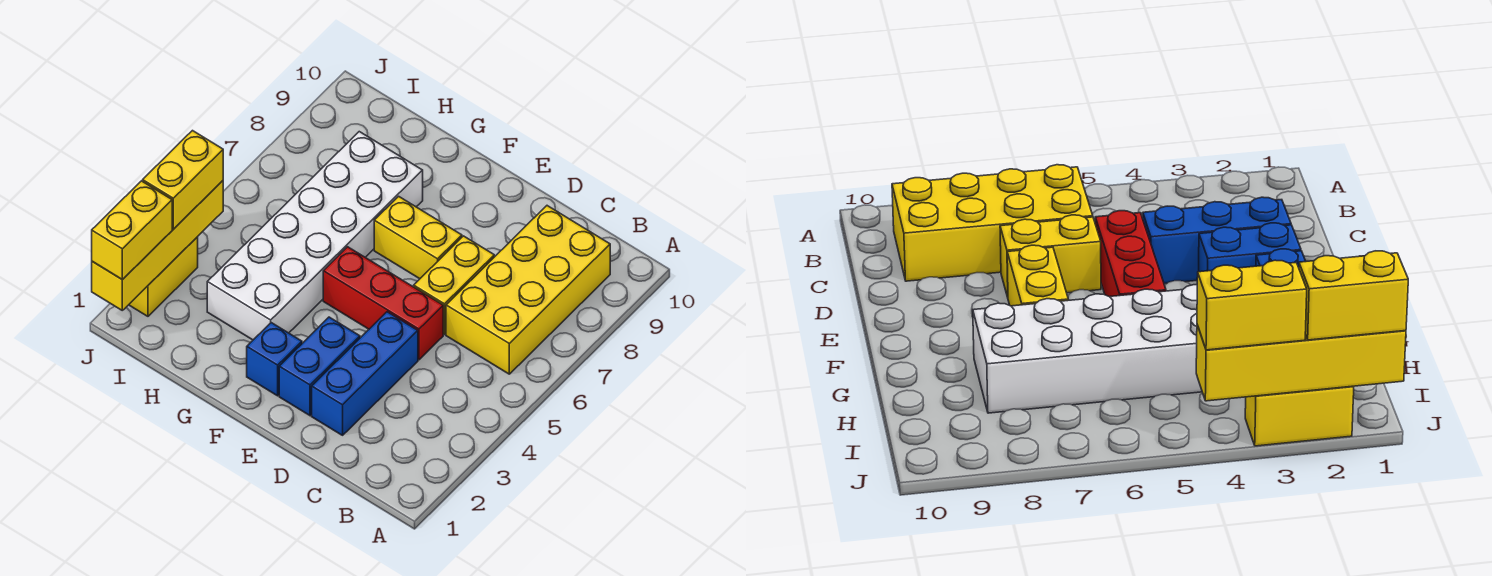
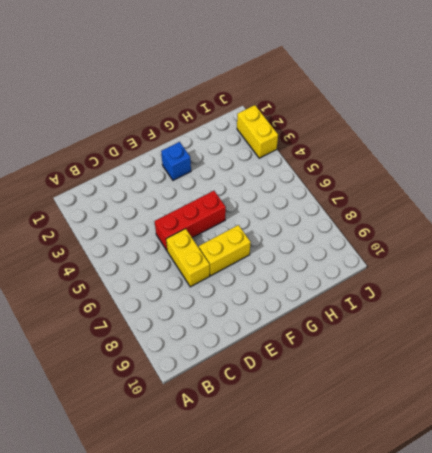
none -> yellow 2x4 brick [446,206,610,374]
none -> blue 1x3 brick [312,312,418,435]
none -> blue 1x2 brick [279,317,360,416]

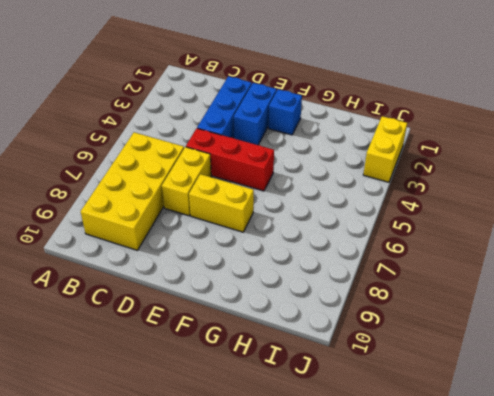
none -> white 2x6 brick [207,132,423,340]
none -> yellow 1x4 brick [92,181,223,310]
none -> yellow 1x2 brick [92,181,172,280]

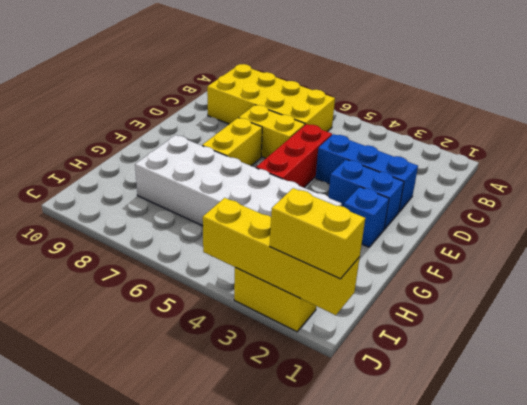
none -> yellow 1x2 brick [143,131,223,229]

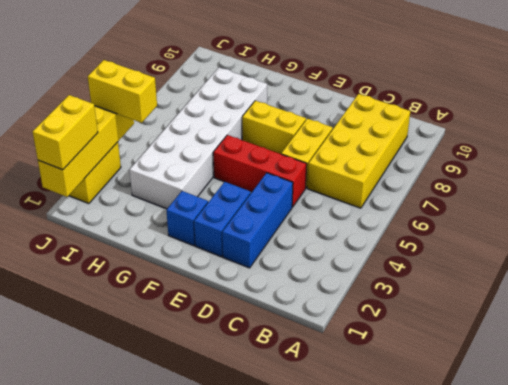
yellow 1x2 brick [88,60,157,123] -> yellow 1x2 brick turned to [143,131,223,229]

